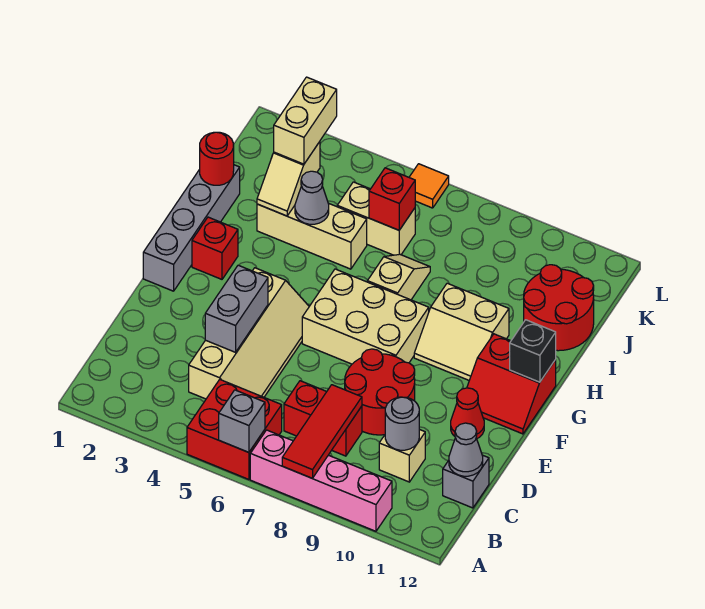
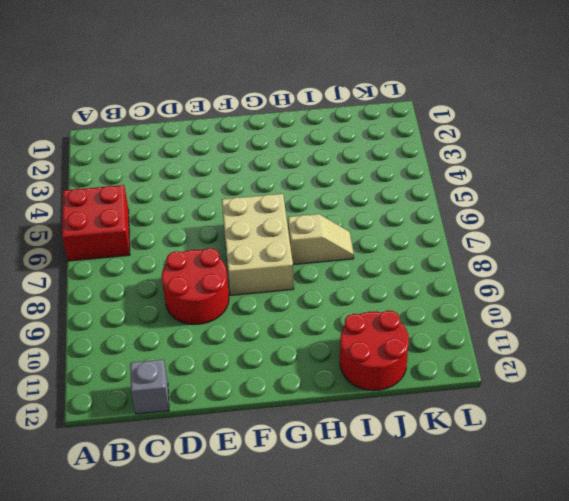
none -> pink 1x4 brick [250,430,392,531]
none -> tan 2x4 slope [189,268,309,399]
none -> red 1x2 brick [284,381,362,456]

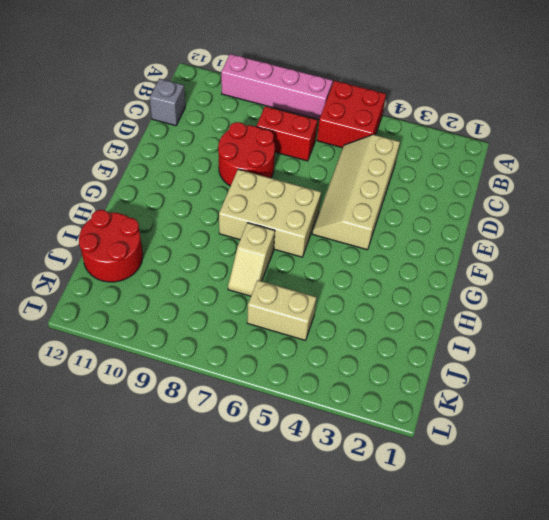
none -> tan 1x1 brick [379,429,425,482]
none -> red 1x1 cone [451,388,484,438]
none -> grey 1x4 brick [143,165,240,291]

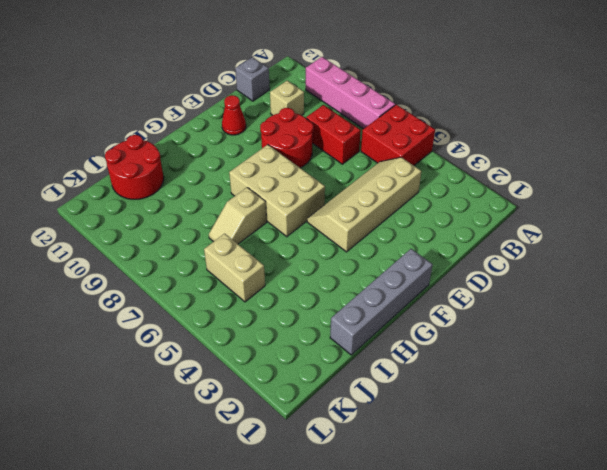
none -> red 2x2 slope [467,334,556,434]
none -> red 1x1 brick [192,217,238,279]
none -> tan 2x2 slope [414,283,509,380]

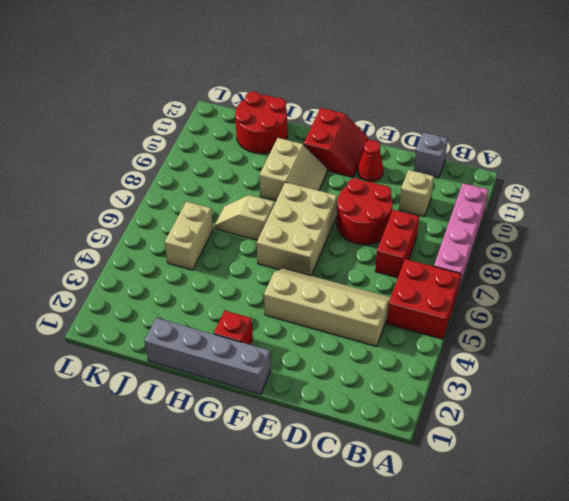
none -> tan 1x3 brick [257,203,367,269]
none -> orange 1x1 tile [409,164,449,208]
none -> grey 1x1 brick [219,390,265,452]

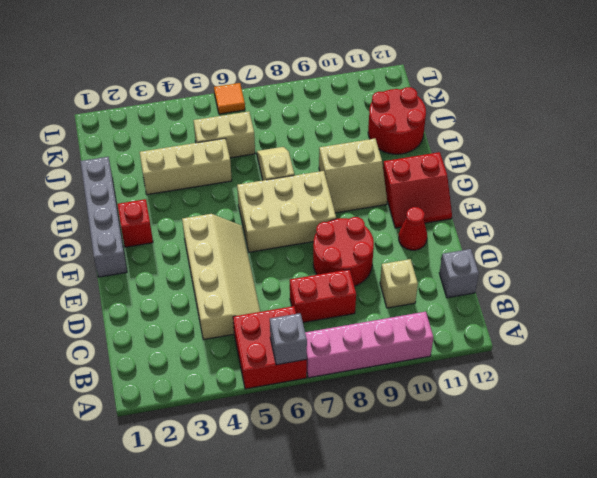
none -> red 1x3 tile [282,385,362,478]
none -> grey 1x1 round brick [385,397,419,450]
none -> grey 1x1 cone [449,423,483,476]

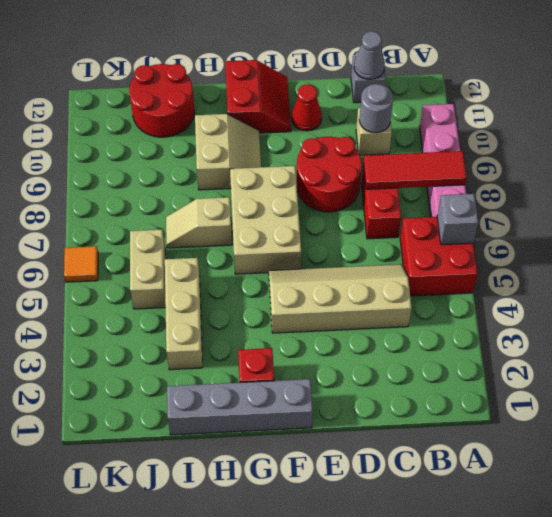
none -> grey 1x2 brick [205,265,268,352]
none -> black 1x1 brick [510,320,556,382]
none -> red 1x1 round brick [200,132,234,185]

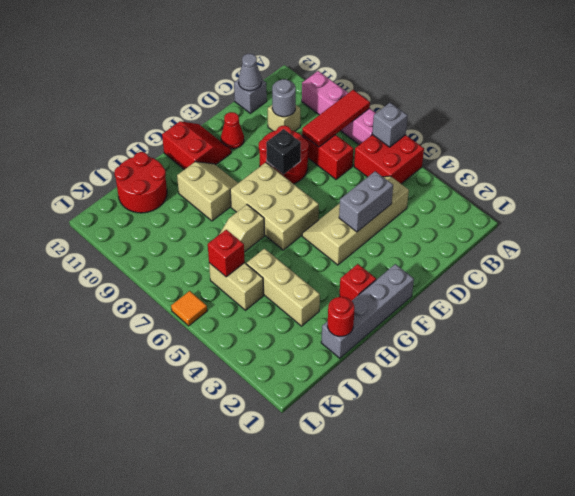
black 1x1 brick [266,129,301,174] -> black 1x1 brick moved to [510,320,556,382]
none -> tan 1x2 slope [257,142,320,216]
none -> grey 1x1 cone [295,171,329,224]
none -> tan 1x2 brick [274,77,337,164]

